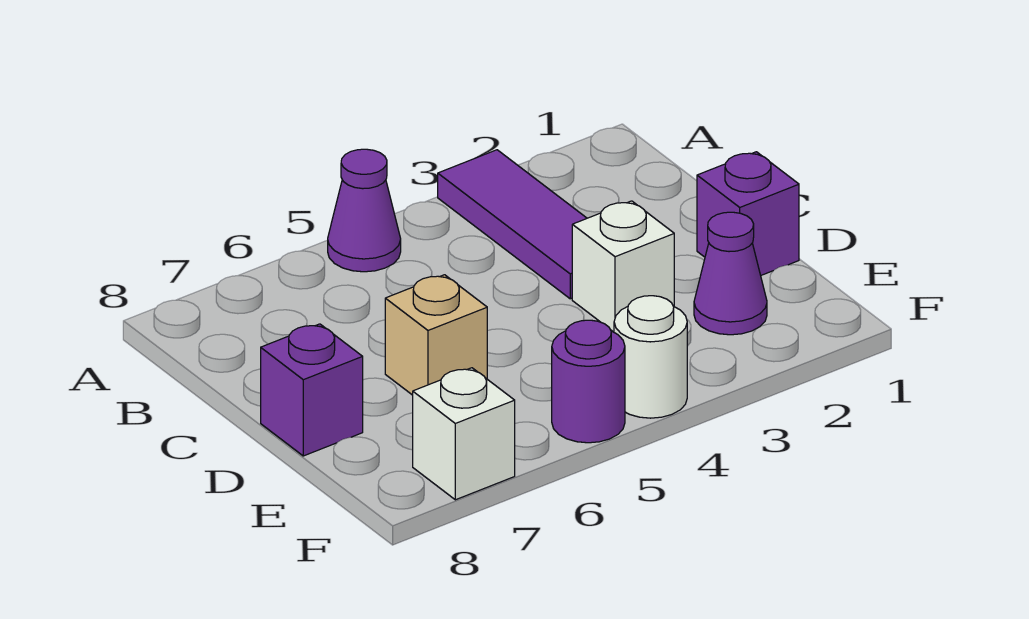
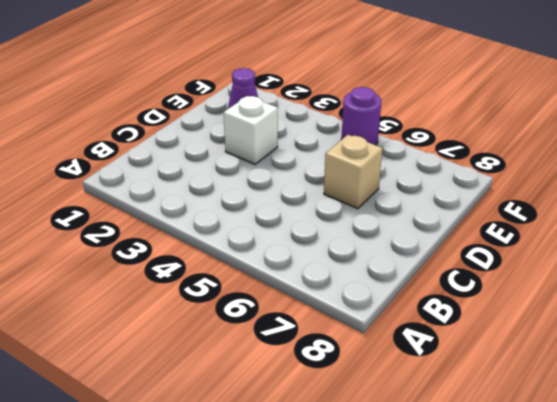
none -> purple 1x3 tile [438,150,587,299]
none -> purple 1x1 cone [328,149,401,272]

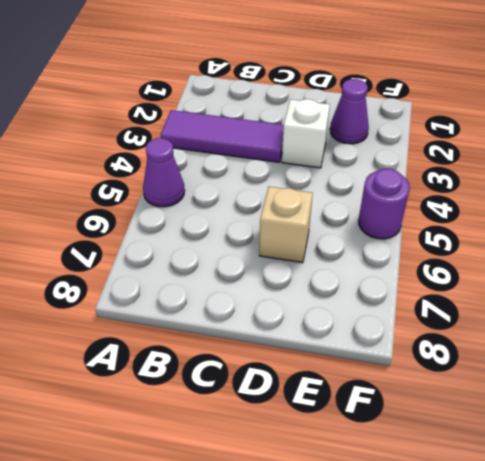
none -> purple 1x1 brick [697,152,799,275]
none -> purple 1x1 brick [261,324,363,456]

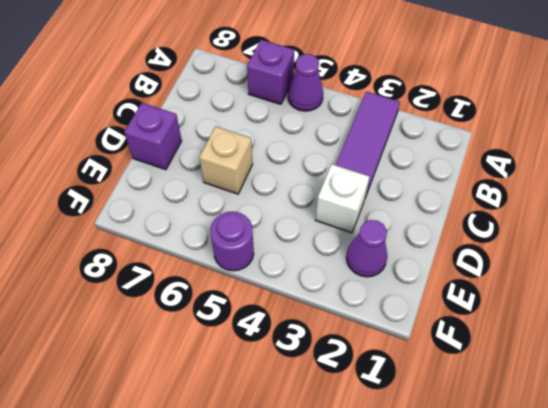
purple 1x1 brick [247,40,295,104] -> purple 1x1 brick moved to [697,152,799,275]
none -> white 1x1 round brick [614,296,687,418]
none -> white 1x1 brick [413,368,515,500]

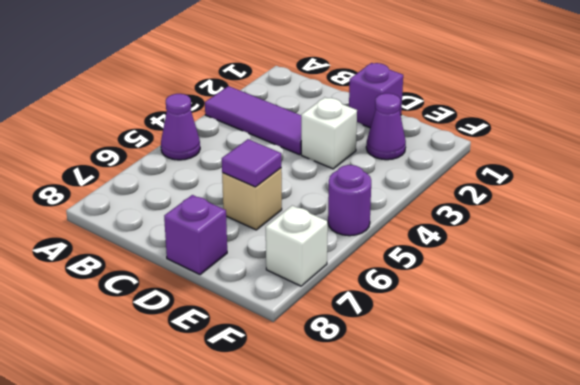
purple 1x1 tile [222,139,281,187] -> none
none -> white 1x1 round brick [614,296,687,418]

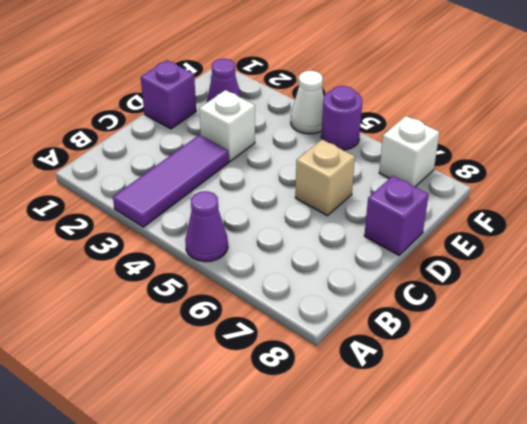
white 1x1 cone [291,71,324,134] -> white 1x1 round brick [614,296,687,418]

